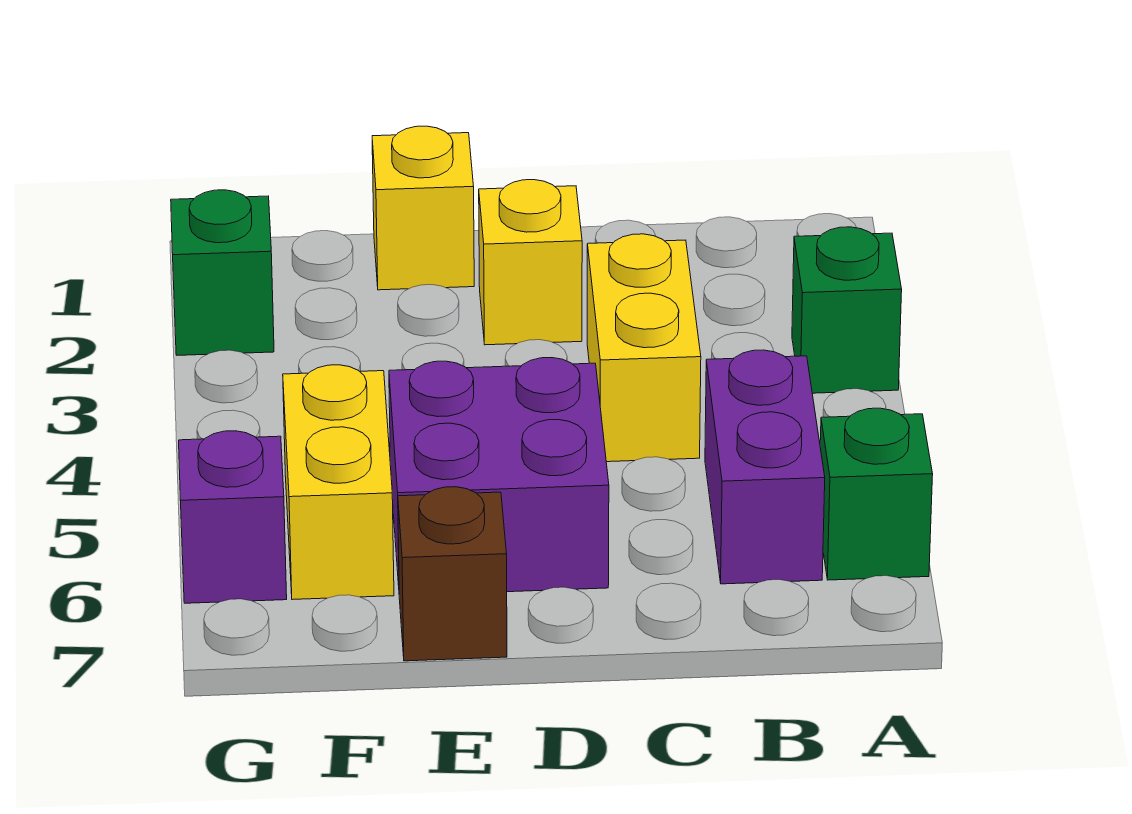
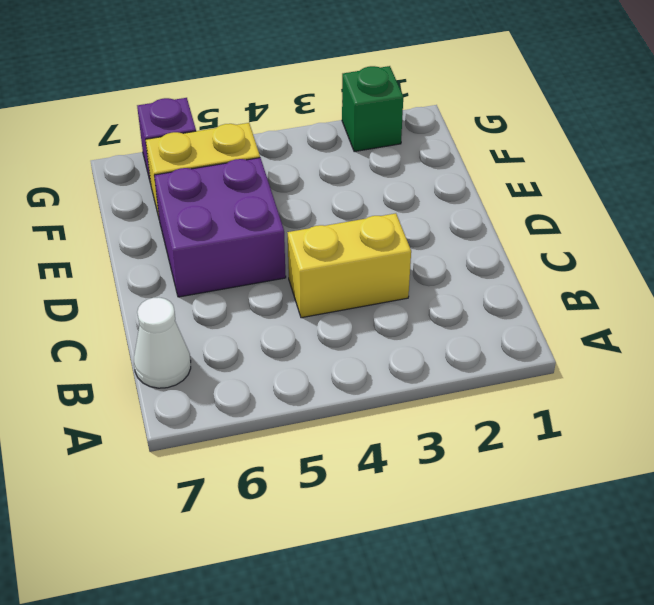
white 1x1 cone [134,297,191,388] -> none
none -> green 1x1 brick [792,227,902,393]
none -> green 1x1 brick [820,408,933,580]

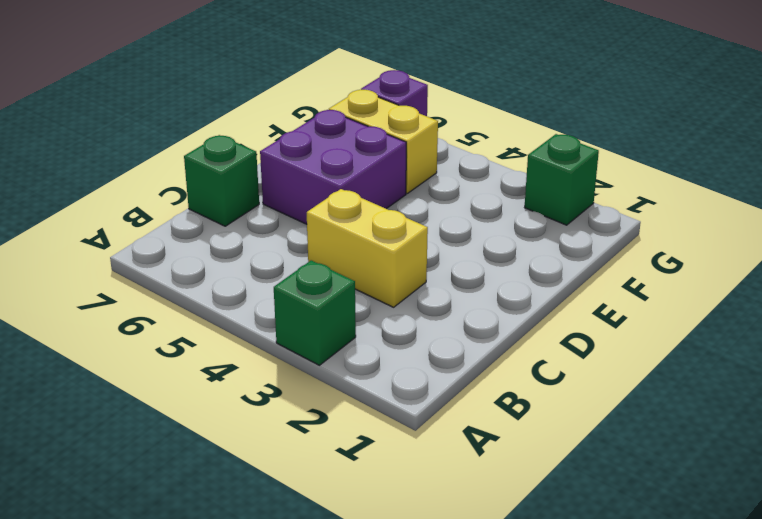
green 1x1 brick [184,135,259,226] -> green 1x1 brick moved to [820,408,933,580]
none -> purple 1x2 brick [705,350,825,584]
none -> yellow 1x1 brick [479,180,582,345]

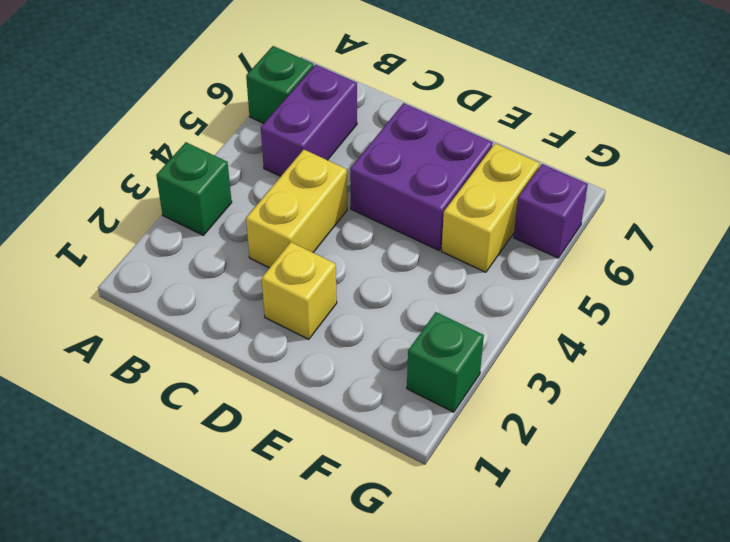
none -> yellow 1x1 brick [372,126,474,290]
none -> brown 1x1 brick [398,487,507,661]

